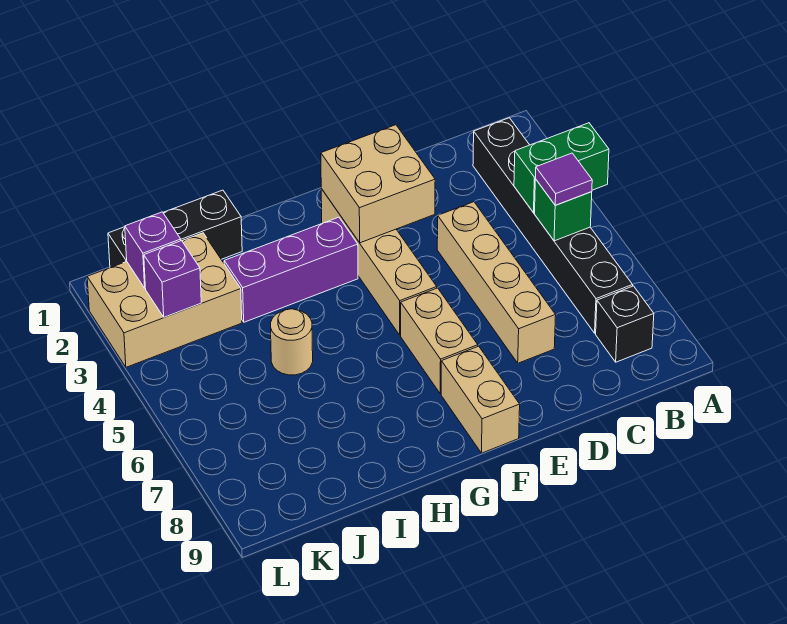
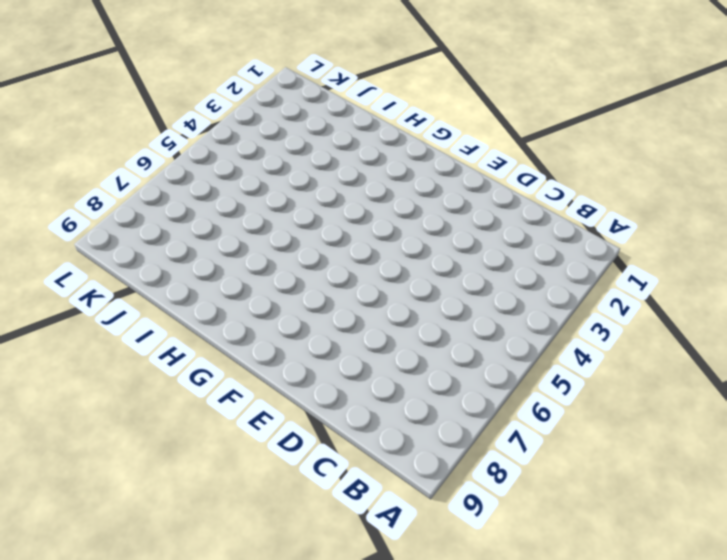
none -> black 1x6 brick [473,118,633,333]
none -> black 1x1 brick [596,286,654,362]
none -> tan 1x4 brick [437,202,556,363]

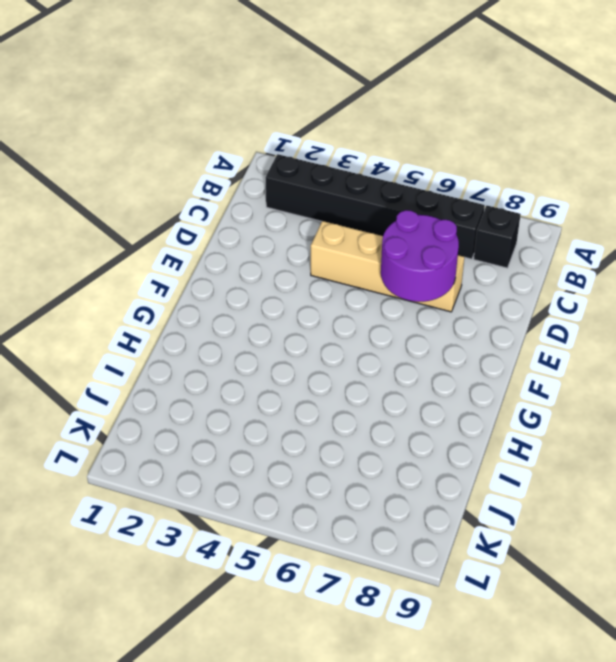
purple 2x2 round brick [381,210,459,302] -> none
none -> tan 1x4 brick [321,189,437,335]
none -> tan 1x2 brick [401,288,478,394]
none -> tan 1x2 brick [441,346,520,453]

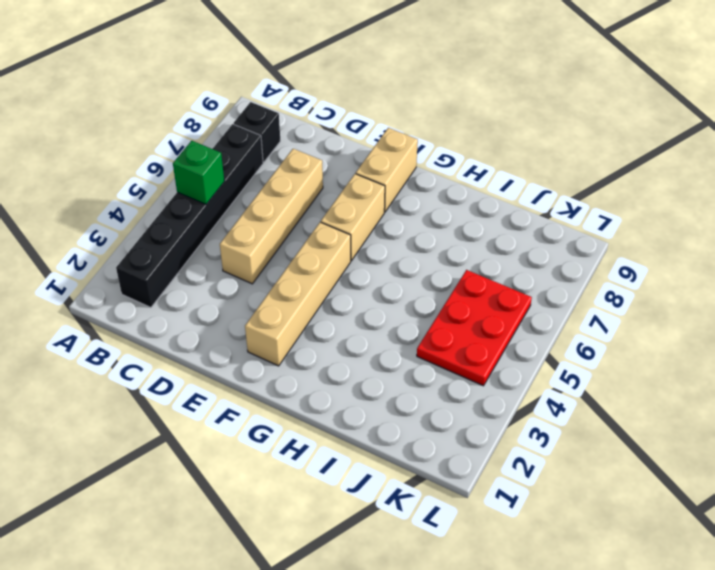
red 2x3 plate [417,270,532,386] -> none
none -> purple 1x3 brick [224,217,358,322]
none -> black 1x3 brick [108,190,242,268]
none -> tan 1x1 round brick [271,309,313,375]

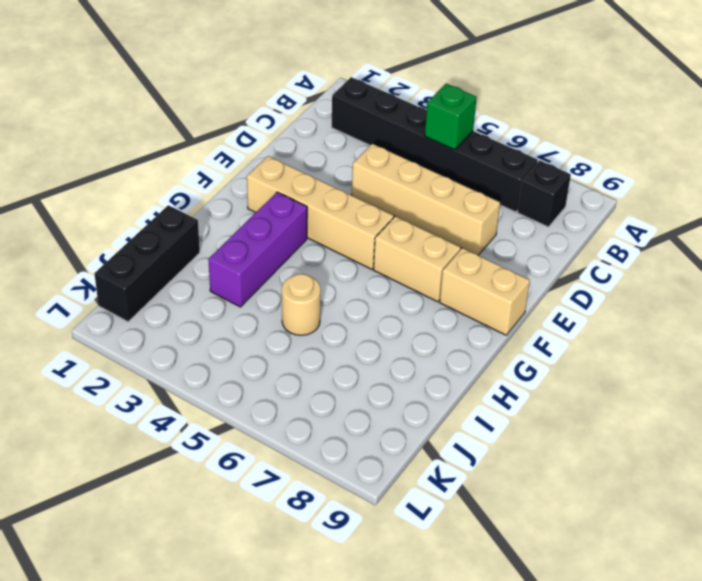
none -> tan 2x3 brick [87,233,242,367]
none -> green 1x2 brick [514,123,609,213]
none -> tan 2x2 brick [321,125,435,243]

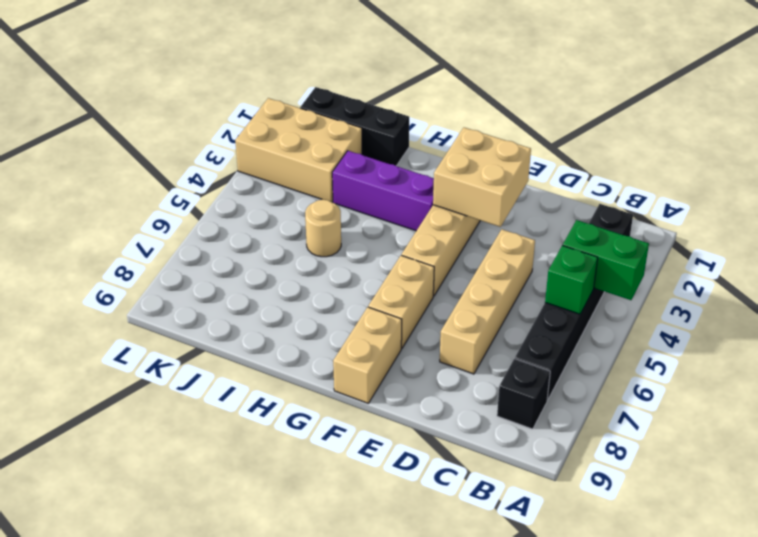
none -> purple 1x1 brick [125,212,181,288]
none -> purple 1x1 brick [144,241,201,317]
none -> purple 1x1 tile [536,153,592,205]

